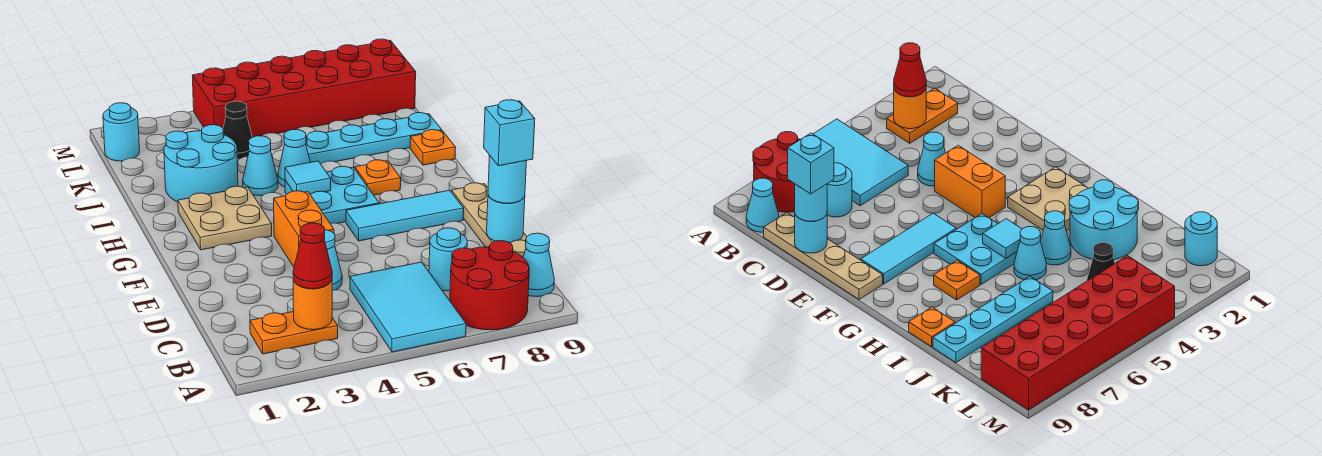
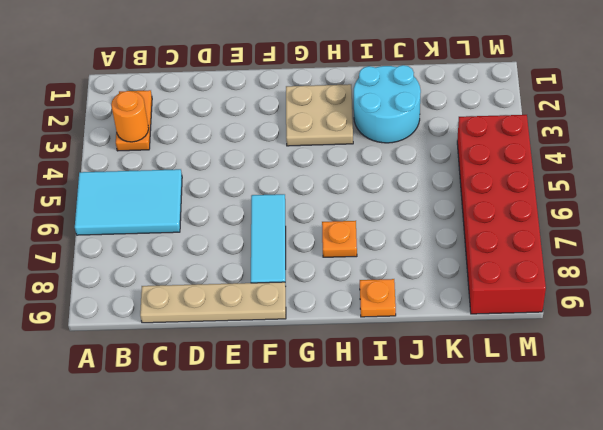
none -> red 2x2 round brick [450,241,529,330]
none -> cyan 1x1 cone [523,233,554,297]
none -> cyan 1x1 round brick [429,228,467,291]

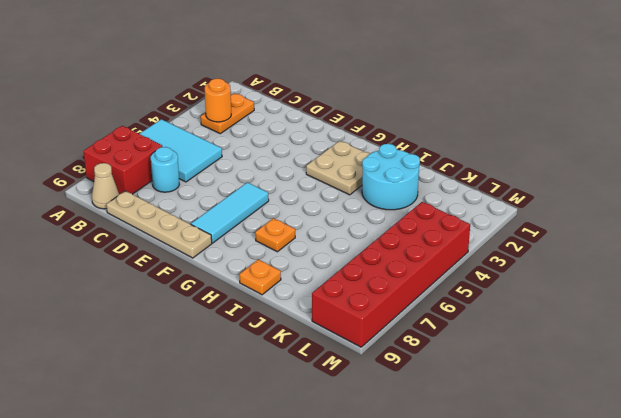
red 2x2 brick [84,126,162,194] -> red 2x2 round brick [450,241,529,330]
tan 1x1 cone [92,163,119,209] -> cyan 1x1 cone [523,233,554,297]
none -> cyan 1x1 cone [324,230,342,290]
none -> orange 1x2 brick [274,191,334,267]
none -> cyan 2x2 plate [285,166,379,224]

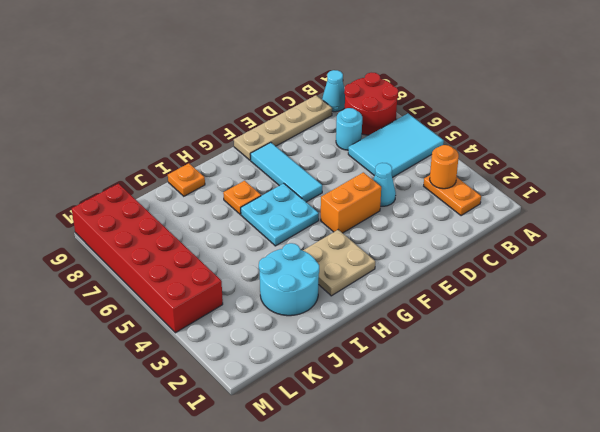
none -> cyan 1x1 cone [243,136,278,196]
none -> cyan 1x1 cone [278,129,310,187]
none -> cyan 1x4 plate [306,113,442,164]

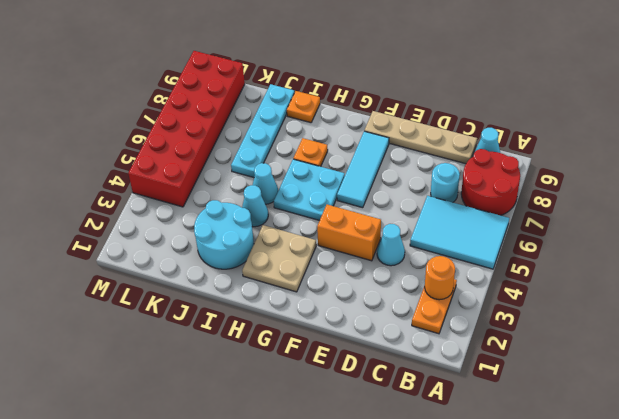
none -> black 1x1 cone [223,101,252,160]
none -> cyan 1x1 round brick [103,103,140,161]
none -> cyan 1x1 round brick [487,195,525,243]

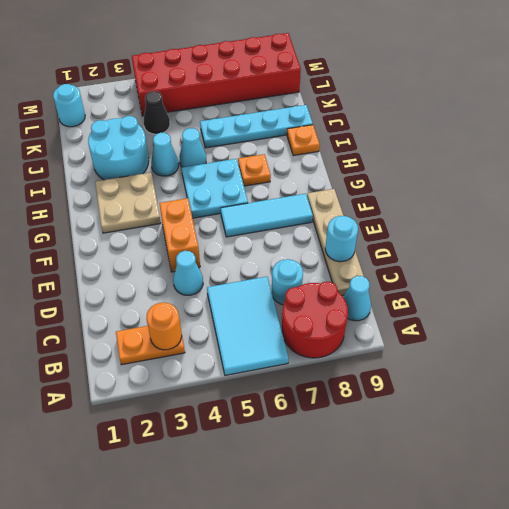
none -> cyan 1x1 tile [285,161,331,195]
none -> red 1x1 cone [293,223,332,289]
none -> cyan 1x1 round brick [488,155,526,203]

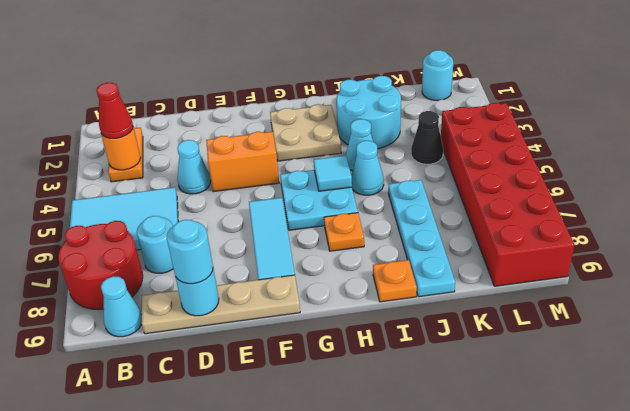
none -> cyan 1x1 brick [484,100,535,166]

